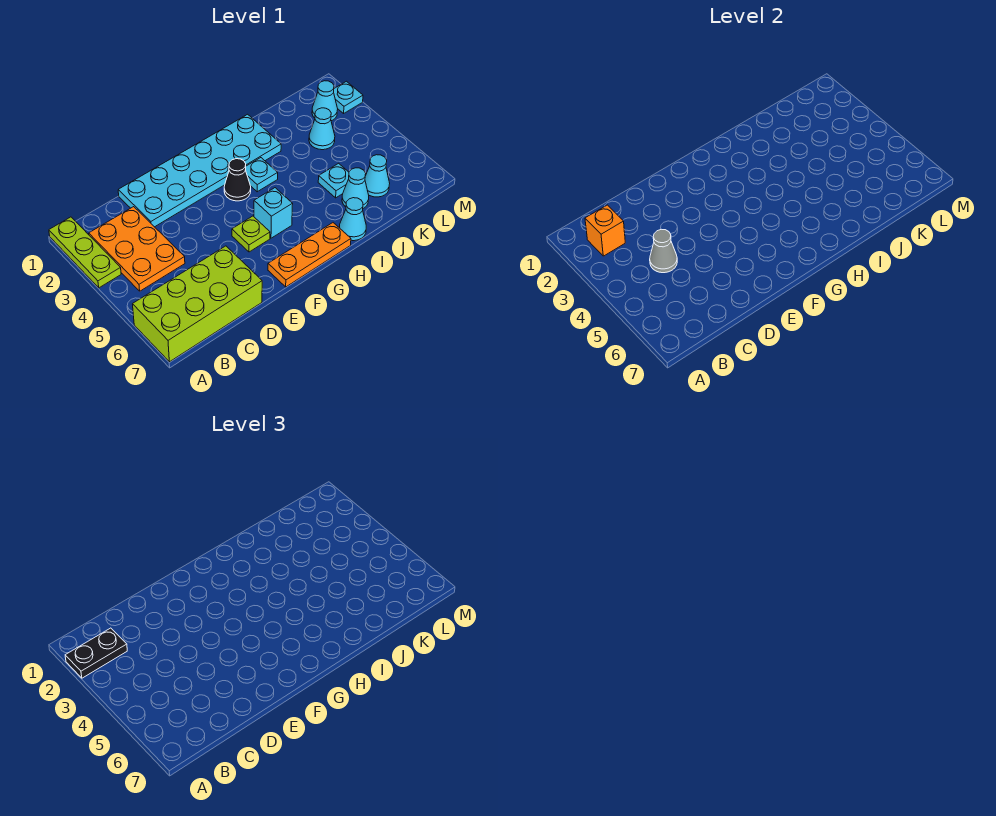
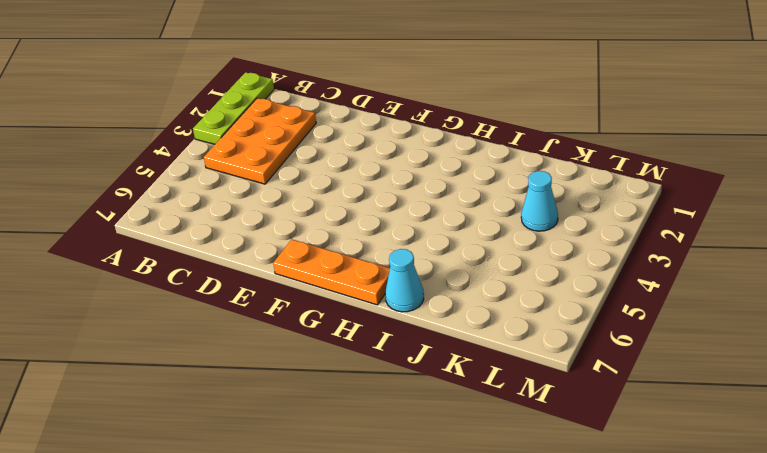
none -> lime 2x4 brick [133,246,262,362]
none -> cyan 2x6 plate [118,114,281,227]
none -> lime 1x1 plate [232,216,270,252]

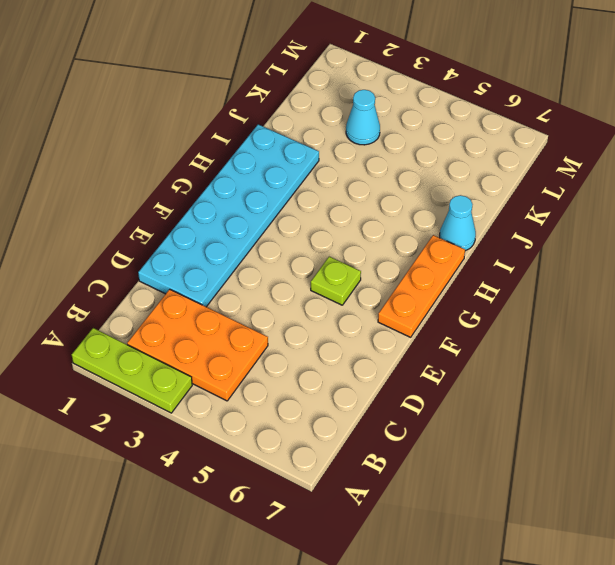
none -> lime 2x4 brick [133,246,262,362]
none -> black 1x1 cone [224,159,251,201]
none -> cyan 1x1 brick [254,188,293,238]

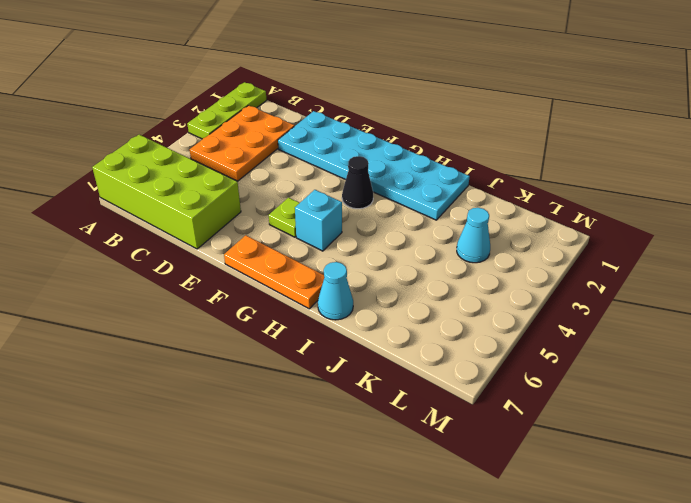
none -> cyan 1x1 plate [246,158,278,192]
none -> cyan 1x1 plate [318,163,349,198]
none -> cyan 1x1 cone [342,168,369,208]

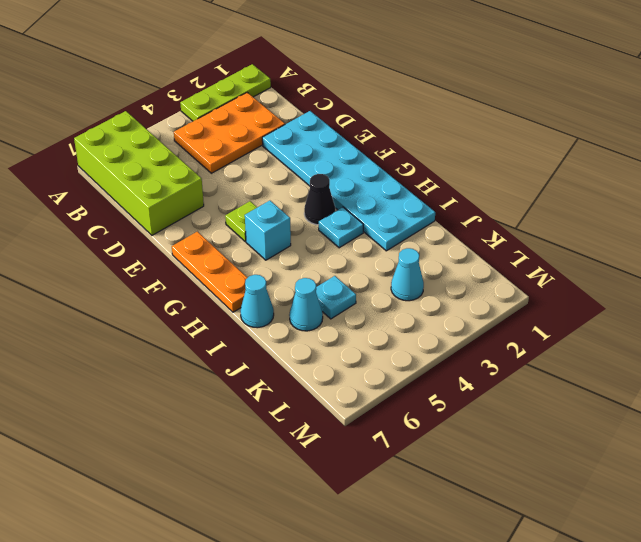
none -> cyan 1x1 cone [365,155,390,197]
none -> cyan 1x1 cone [312,81,338,121]
none -> cyan 1x1 plate [334,81,363,113]

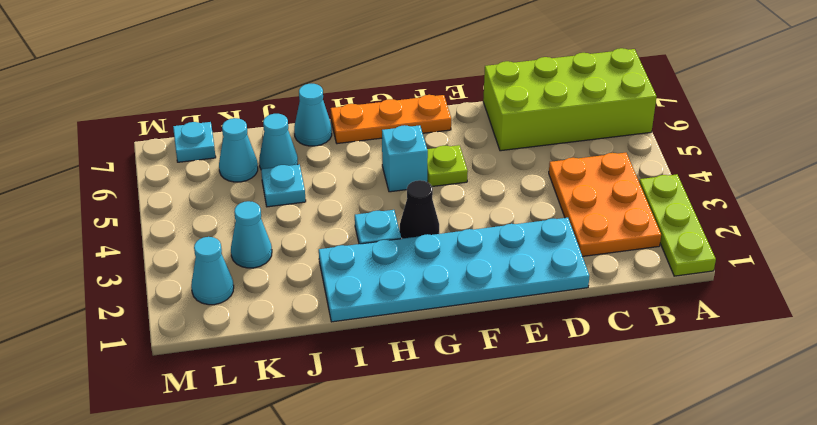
cyan 1x1 plate [173,122,216,162] -> cyan 1x1 plate moved to [334,81,363,113]
none -> orange 1x1 brick [585,205,625,256]
none -> grey 1x1 cone [650,229,677,273]
none -> black 1x2 plate [65,628,127,678]

